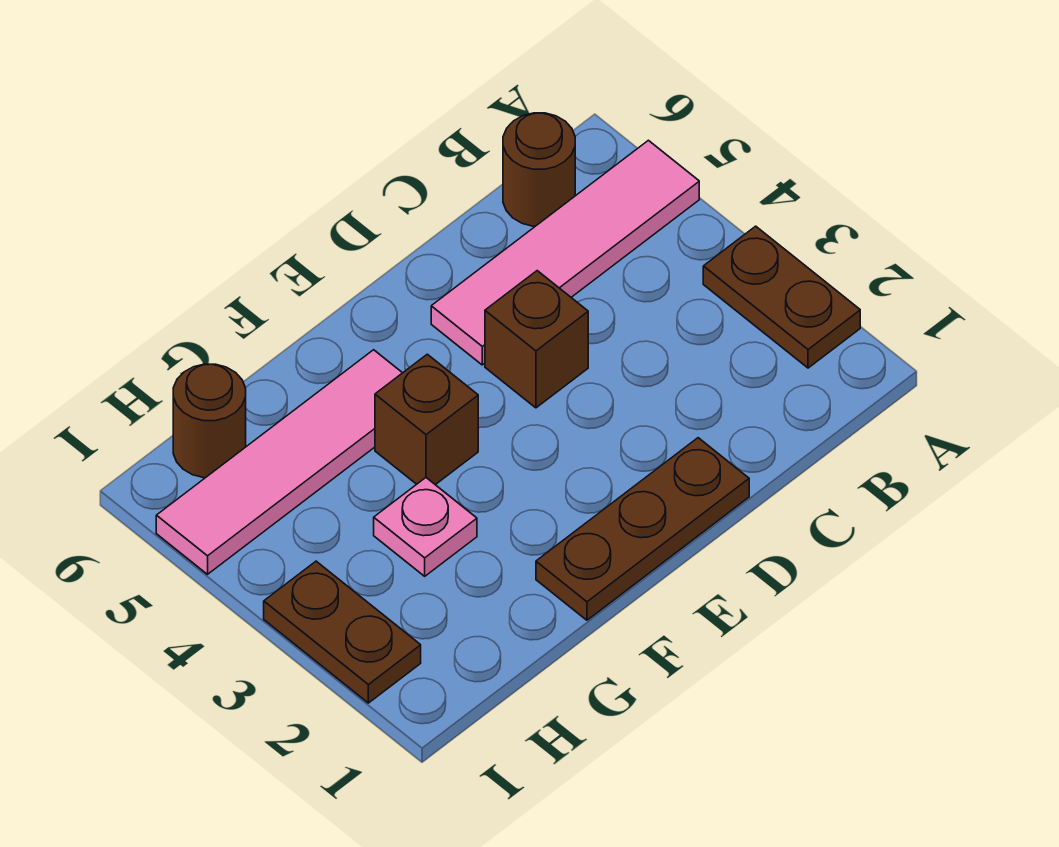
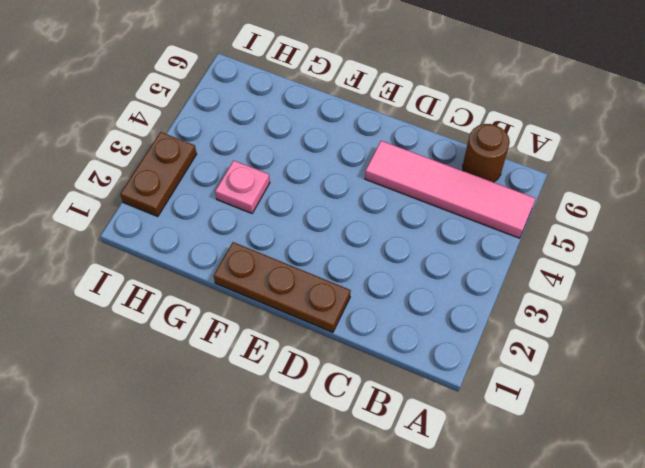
none -> brown 1x2 plate [703,226,860,368]
none -> brown 1x1 brick [485,271,588,408]

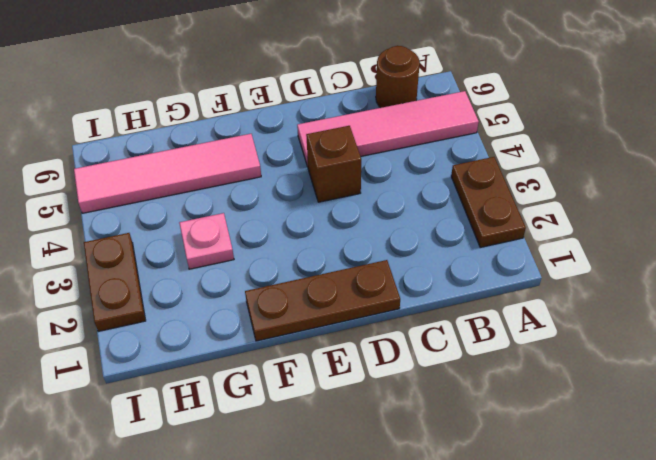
none -> brown 1x1 brick [375,354,478,485]
none -> brown 1x1 round brick [173,364,246,478]

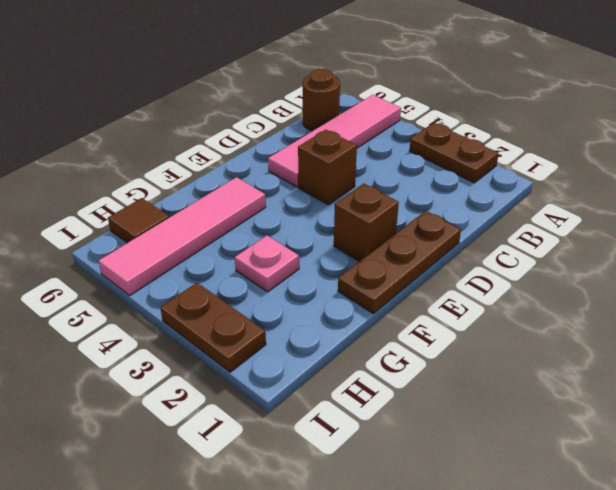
brown 1x1 brick [334,184,399,261] -> brown 1x1 brick moved to [375,354,478,485]
brown 1x1 tile [108,198,169,243] -> brown 1x1 round brick [173,364,246,478]

